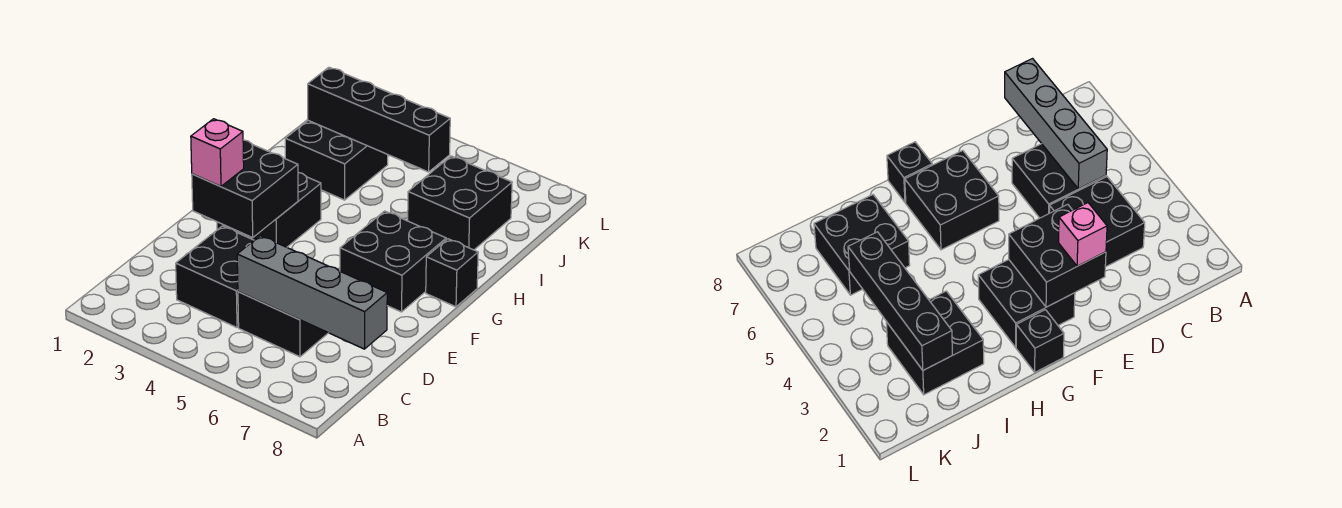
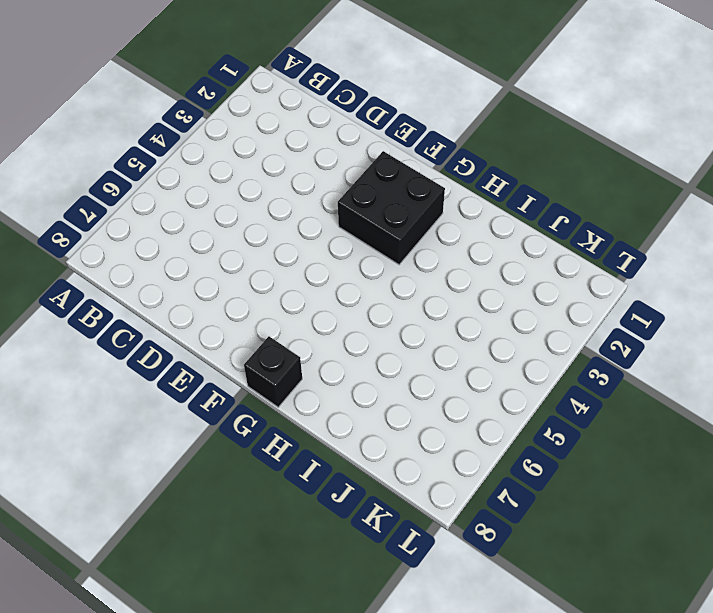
none -> black 2x2 brick [176,226,254,328]
none -> black 2x2 brick [238,292,328,357]
none -> black 2x2 brick [340,211,446,312]

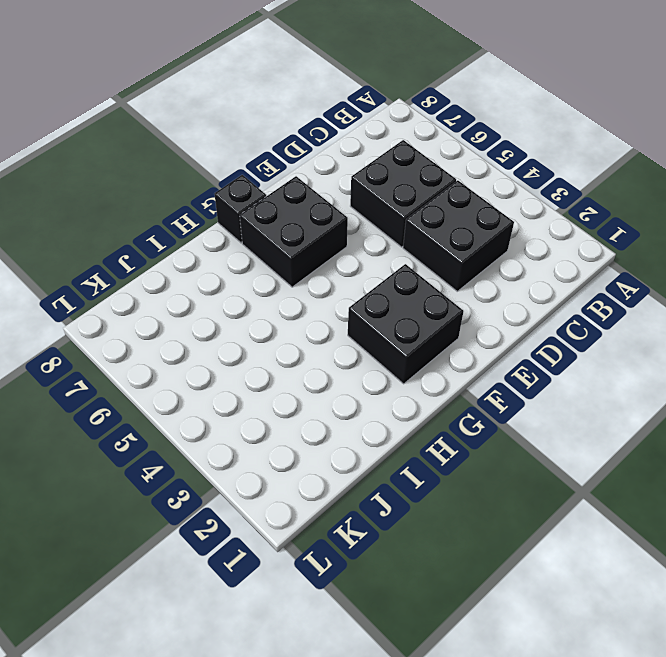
none -> black 1x1 brick [1016,310,1064,372]
none -> black 2x2 brick [285,121,388,200]
none -> black 2x2 brick [408,156,512,250]

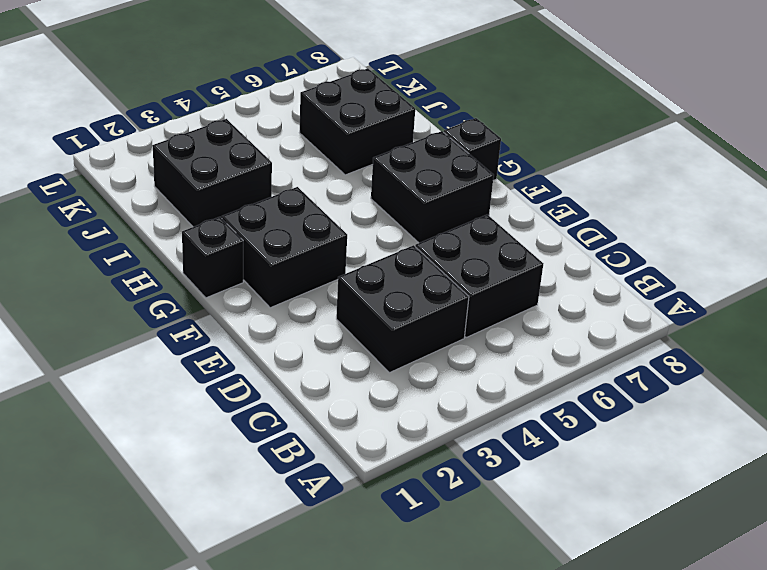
none -> grey 1x4 brick [237,236,387,349]
none -> black 2x2 brick [192,140,298,238]
none -> black 1x4 brick [308,67,450,172]

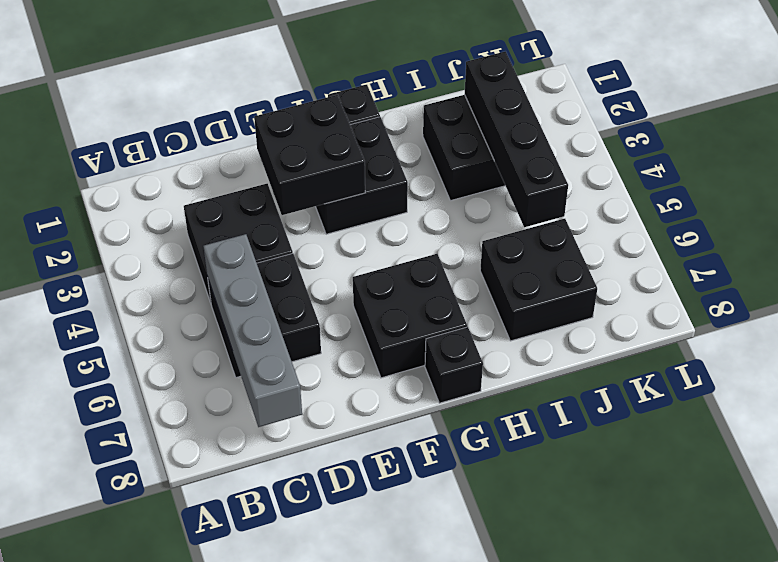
none -> pink 1x1 brick [191,119,244,186]

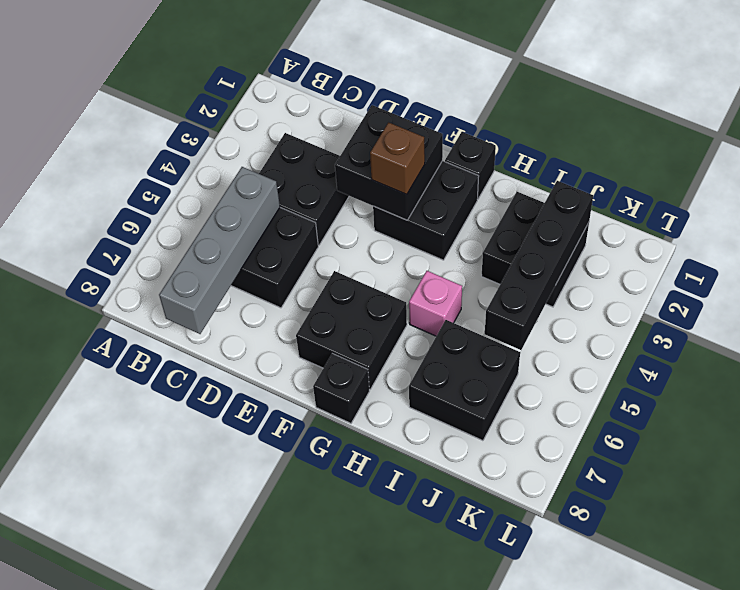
brown 1x1 brick [370,122,425,195] -> none
pink 1x1 brick [409,271,462,336] -> pink 1x1 brick moved to [191,119,244,186]

